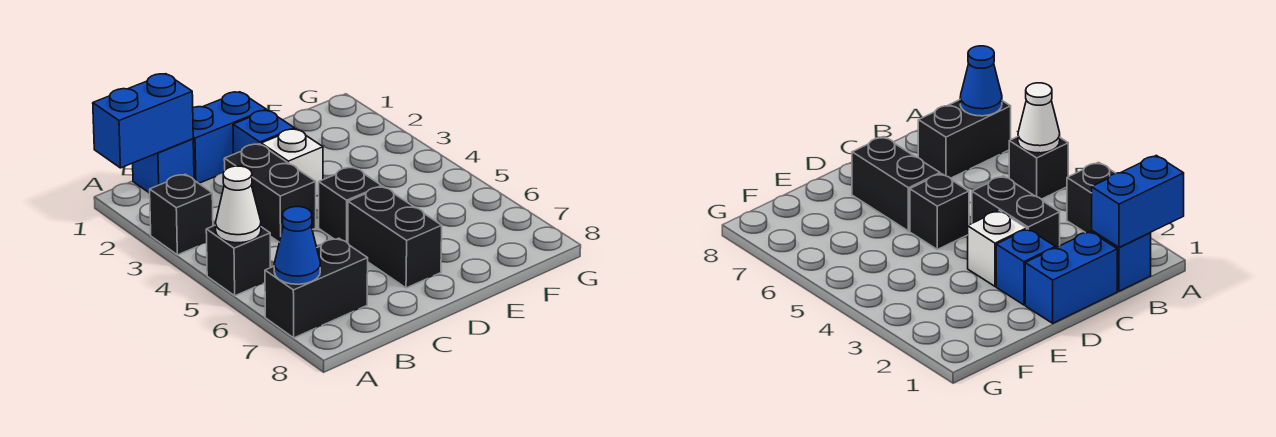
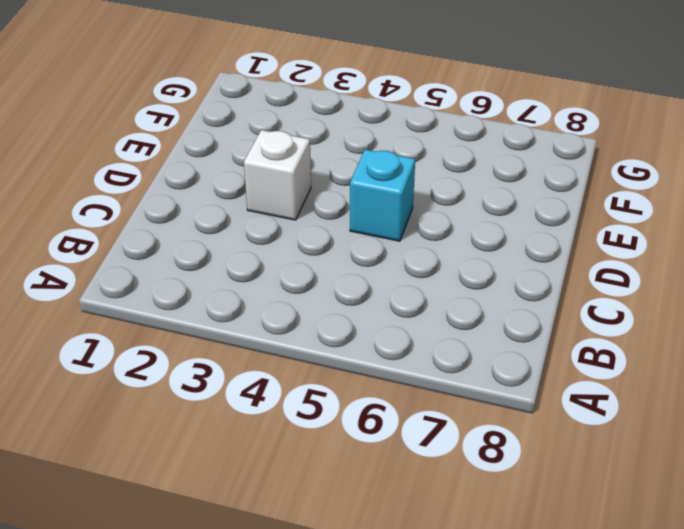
cyan 1x1 brick [350,150,415,241] -> black 1x1 brick [318,167,382,243]
none -> black 1x1 brick [150,174,213,255]
none -> black 1x1 brick [206,226,271,296]
none -> black 1x2 brick [265,238,368,338]

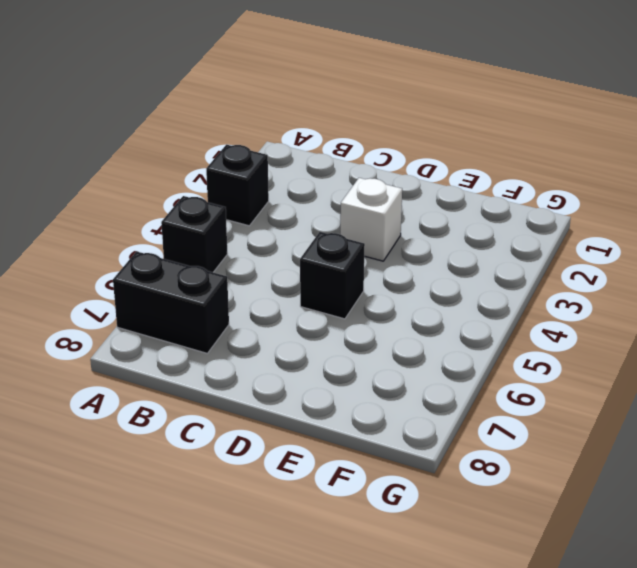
none -> blue 1x1 brick [133,139,194,193]
none -> blue 1x2 brick [193,92,266,183]
none -> black 1x2 brick [224,144,316,242]

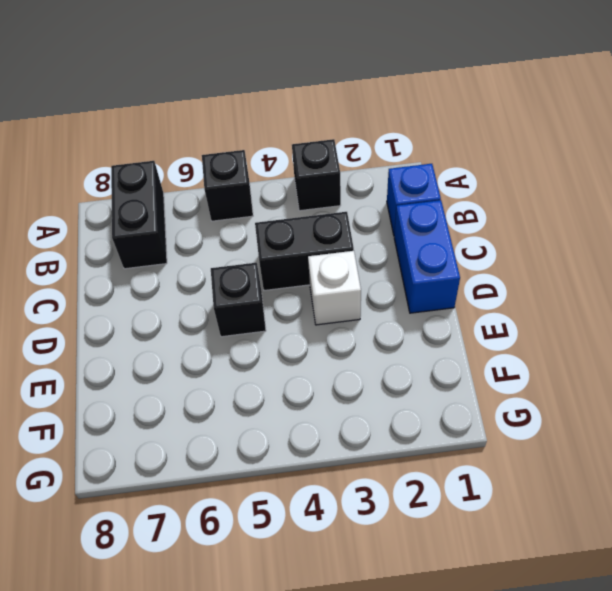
none -> blue 1x1 brick [233,110,295,154]
none -> black 1x2 brick [348,187,442,288]
none -> blue 1x2 brick [93,74,193,168]

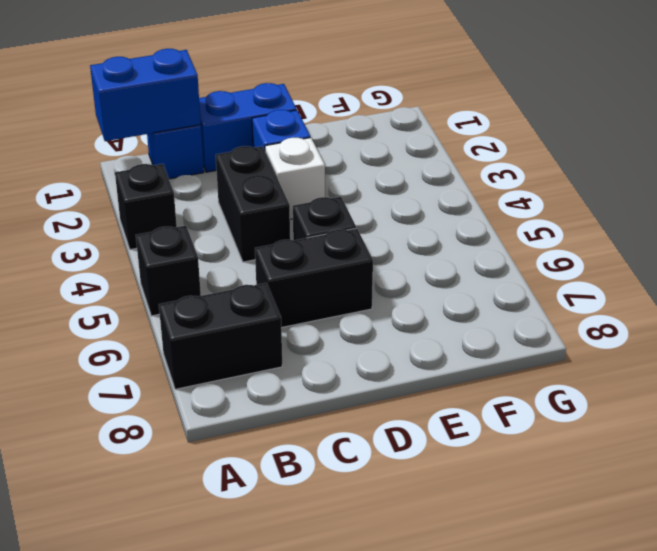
black 1x2 brick [255,228,373,328] -> black 1x2 brick turned to [348,187,442,288]
none -> white 1x1 cone [215,166,261,243]
none -> blue 1x1 cone [274,207,320,284]

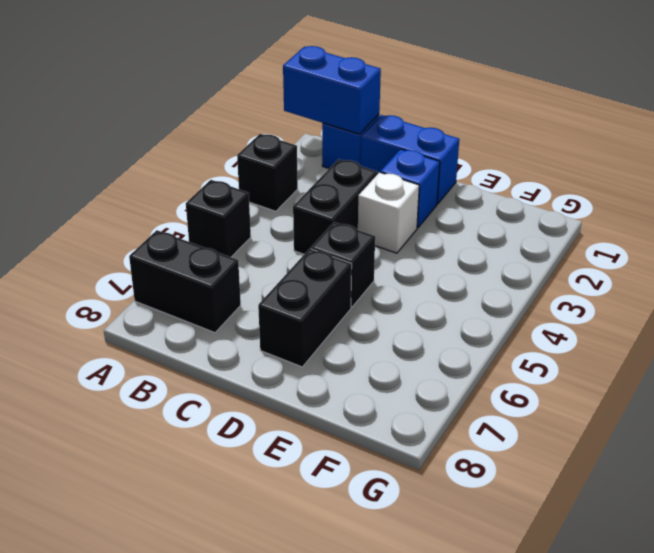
none -> white 1x1 cone [215,166,261,243]
none -> blue 1x1 cone [274,207,320,284]

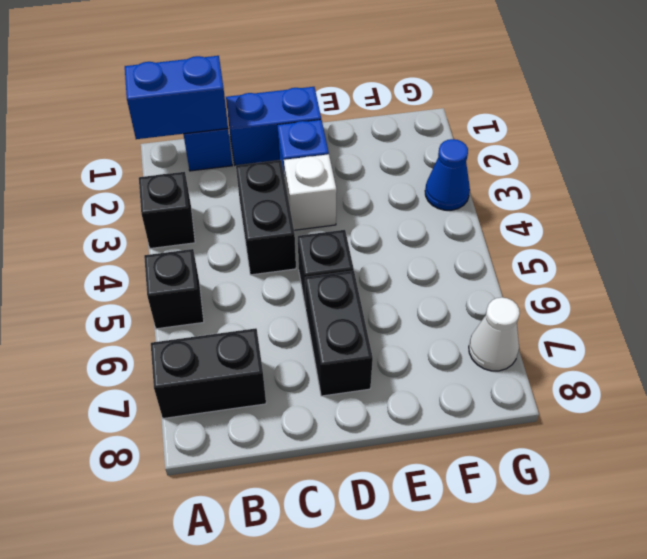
blue 1x1 cone [425,139,470,210] -> blue 1x1 cone moved to [274,207,320,284]
white 1x1 cone [469,297,520,371] -> white 1x1 cone moved to [215,166,261,243]

